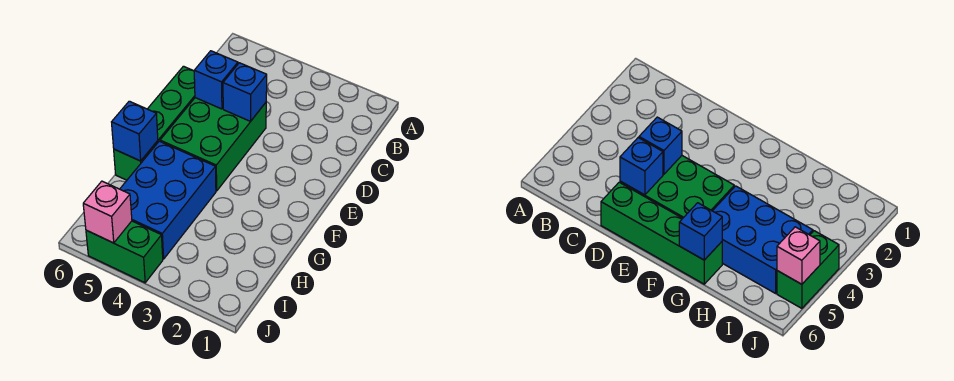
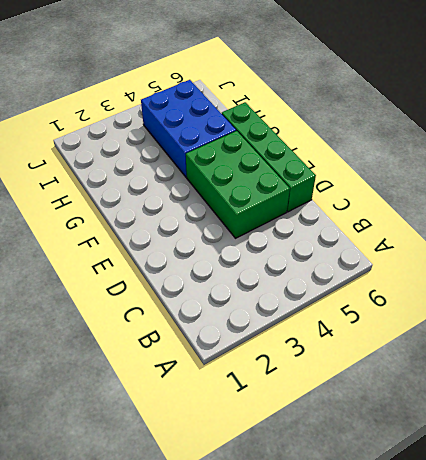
none -> green 1x2 brick [86,221,163,283]
none -> blue 1x1 brick [223,63,267,122]

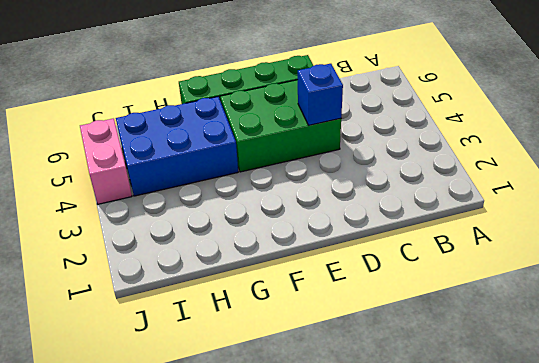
pink 1x2 brick [80,118,132,204] -> green 1x2 brick [86,221,163,283]
none -> blue 1x1 brick [194,51,238,109]
none -> blue 1x1 brick [112,101,158,161]

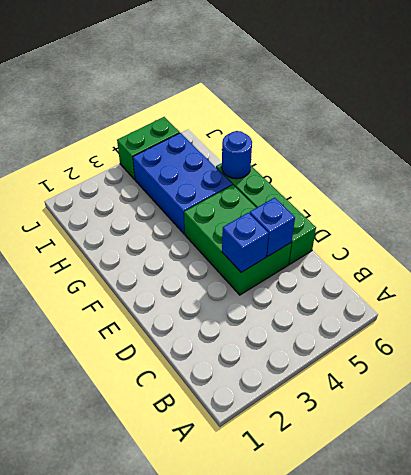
blue 1x1 round brick [222,131,252,179] -> blue 1x1 brick [112,101,158,161]
none -> pink 1x1 brick [83,181,132,243]

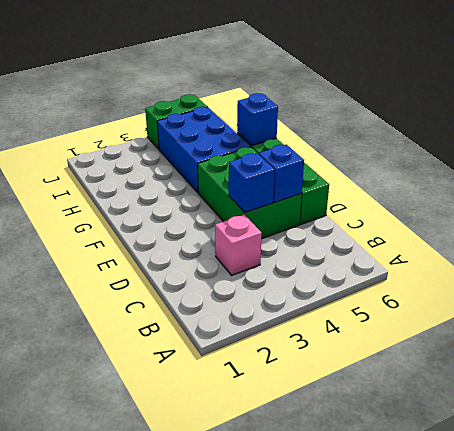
pink 1x1 brick [215,215,262,275] -> pink 1x1 brick moved to [83,181,132,243]

